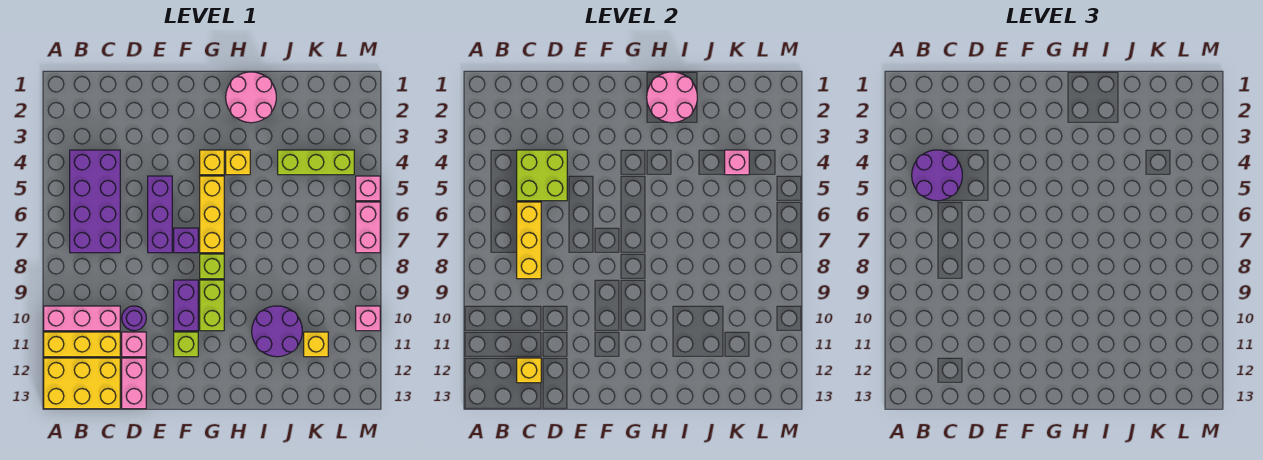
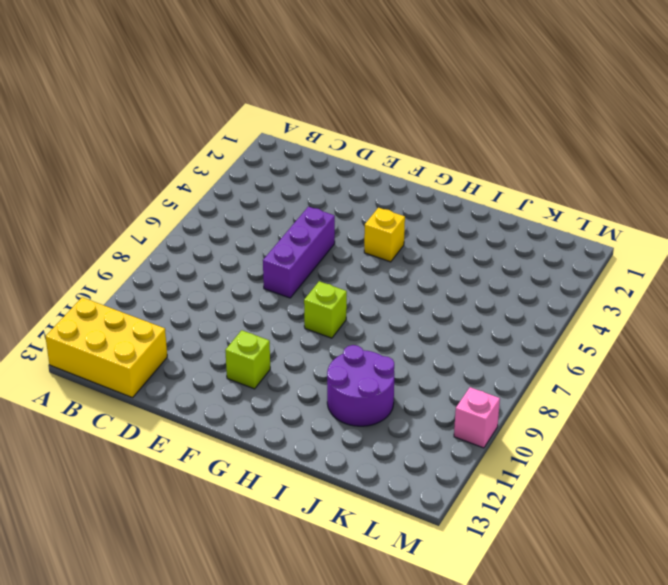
none -> pink 1x3 brick [44,306,120,331]
none -> yellow 1x3 brick [44,332,120,357]
none -> purple 2x4 brick [70,150,120,253]

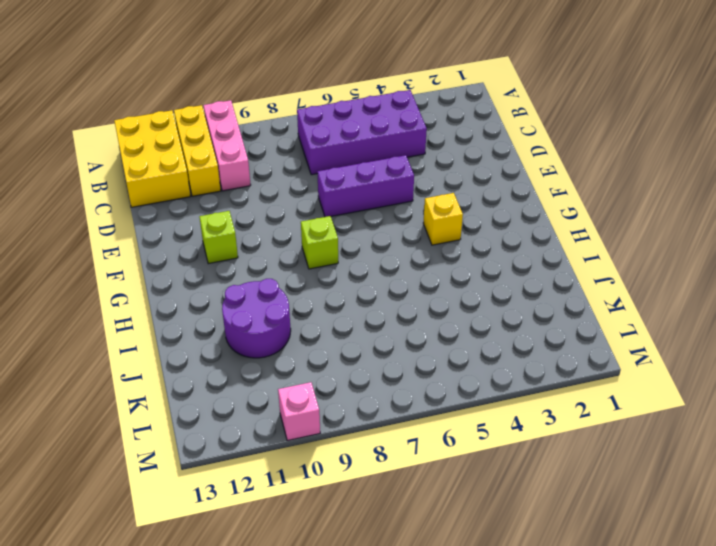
none -> purple 1x1 round brick [122,306,146,331]
none -> pink 1x1 brick [122,332,146,357]
none -> pink 1x2 brick [122,358,146,409]

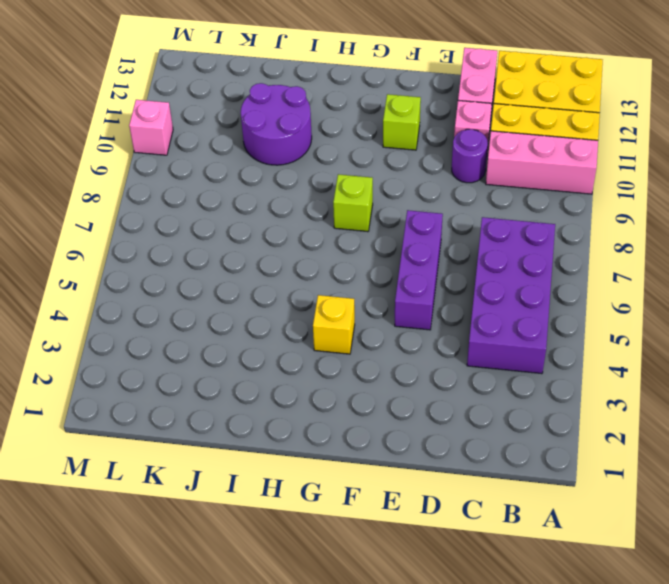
none -> purple 1x1 brick [174,228,198,253]
none -> purple 1x2 brick [174,280,198,331]
none -> yellow 1x3 brick [200,176,224,253]

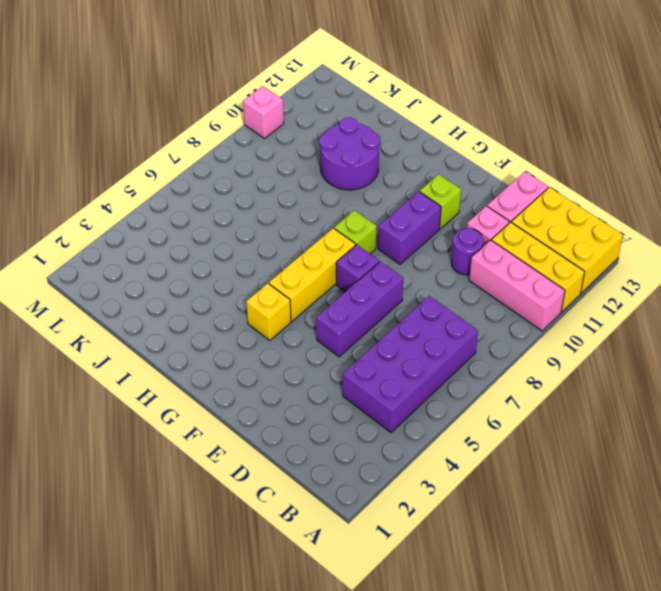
none -> lime 1x2 brick [200,280,224,331]
none -> pink 2x2 round brick [226,72,276,123]
none -> yellow 1x1 brick [226,150,250,175]

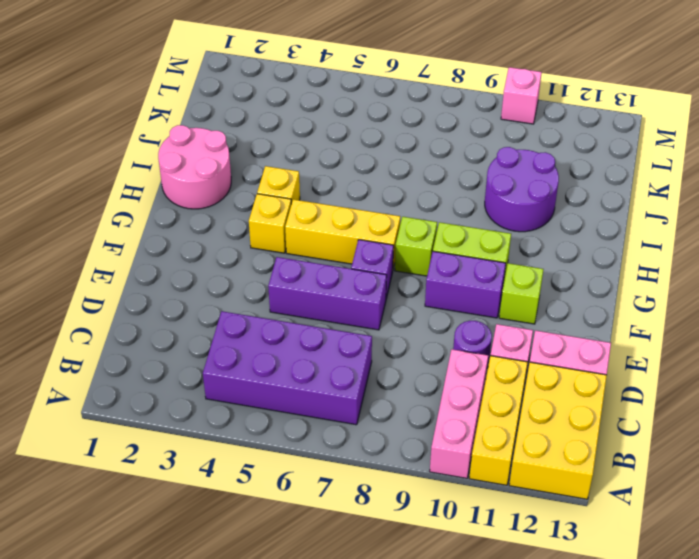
none -> lime 1x3 brick [278,150,354,175]
none -> yellow 1x1 brick [304,332,328,357]
none -> pink 1x1 brick [356,176,380,201]

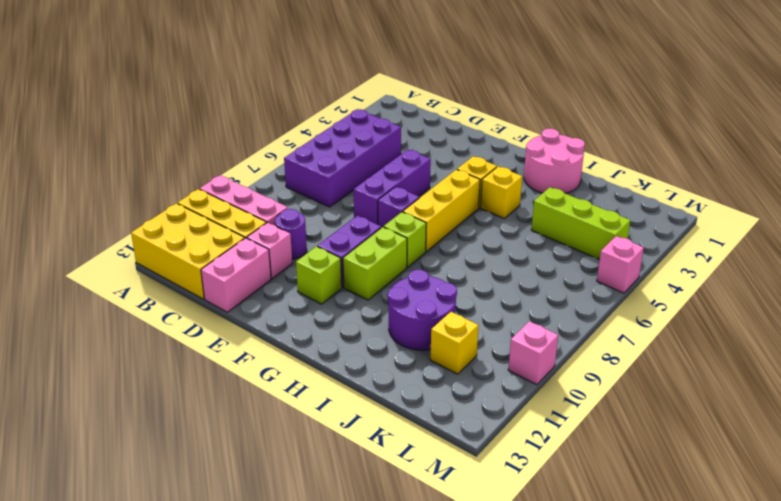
none -> pink 1x2 brick [356,202,380,253]
none -> lime 2x2 brick [517,150,567,201]
none -> yellow 1x3 brick [517,202,541,279]

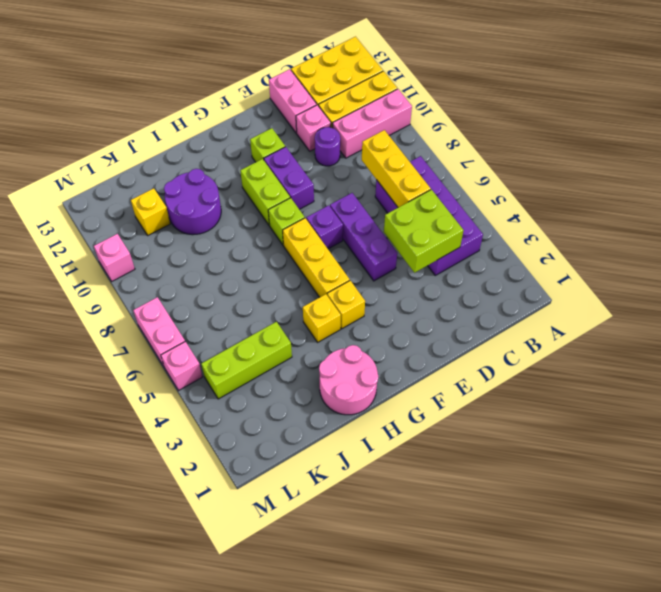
none -> yellow 1x1 brick [517,358,541,383]
none -> pink 2x2 round brick [647,72,697,123]
none -> pink 1x1 brick [725,150,749,175]

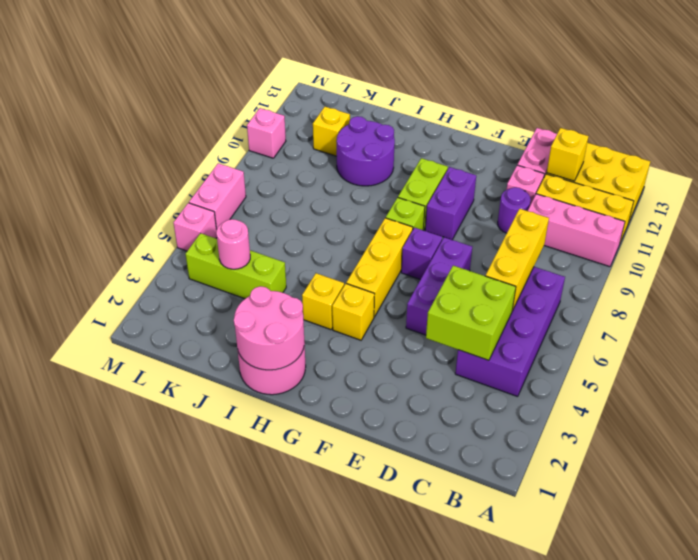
pink 1x1 round brick [216,219,250,269] -> pink 1x1 brick [725,150,749,175]
none -> lime 1x1 brick [174,332,198,357]
none -> purple 2x2 round brick [912,150,962,201]

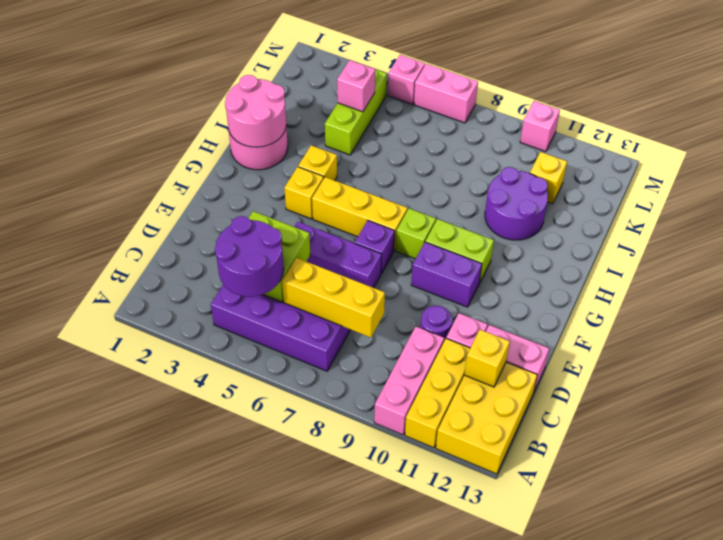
none -> lime 1x1 brick [174,332,198,357]

